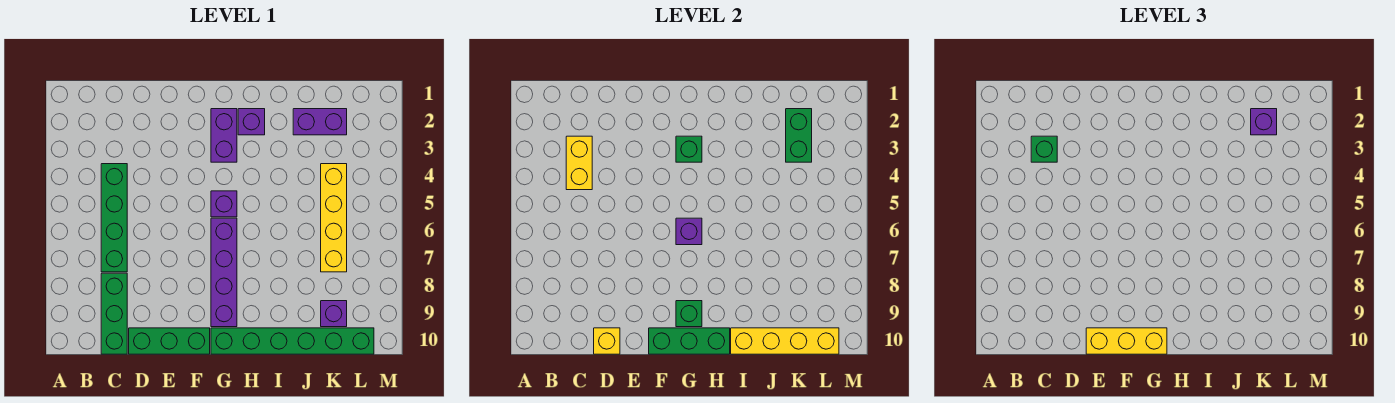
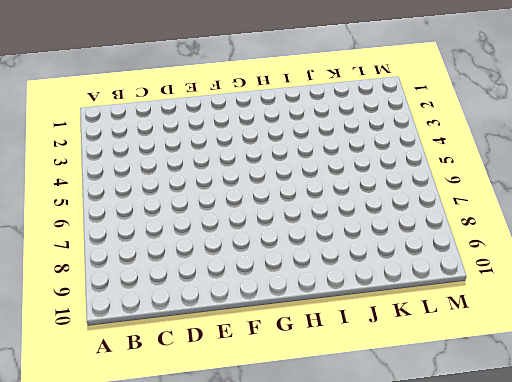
none -> green 1x4 brick [101,164,127,272]
none -> green 1x3 brick [101,273,127,354]
none -> green 1x3 brick [129,328,210,354]

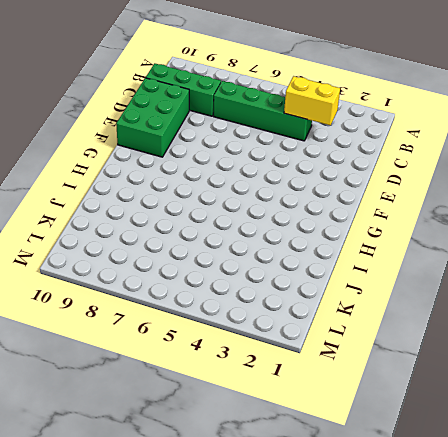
green 2x3 brick [116,78,189,157] -> green 1x3 brick [129,328,210,354]
none -> purple 1x2 brick [211,109,237,162]
none -> purple 1x1 brick [211,191,237,217]
none -> purple 1x4 brick [211,218,237,327]

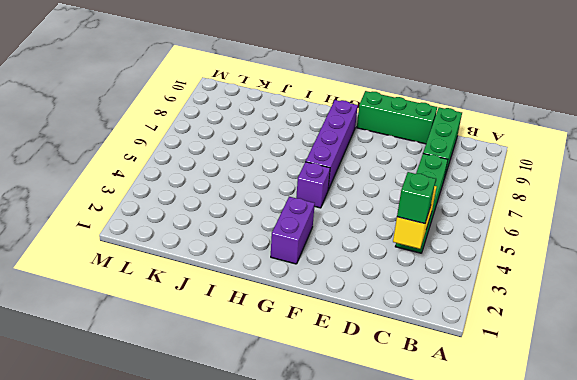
none -> green 1x6 brick [211,328,374,354]
none -> purple 1x1 brick [238,109,265,135]
none -> purple 1x2 brick [293,109,347,135]

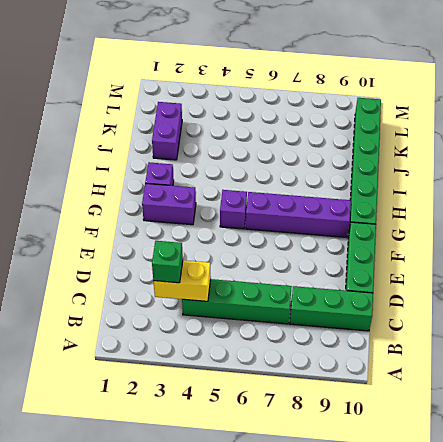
none -> yellow 1x4 brick [321,164,347,272]
none -> purple 1x1 brick [321,301,347,327]
none -> yellow 1x1 brick [594,328,620,354]

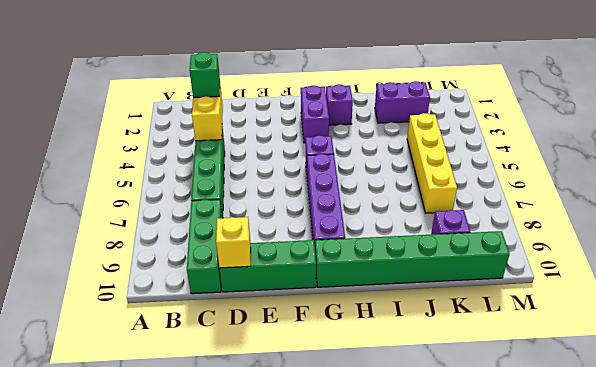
none -> green 1x3 brick [649,328,730,354]
none -> green 1x1 brick [676,136,702,162]
none -> purple 1x1 brick [676,218,702,245]

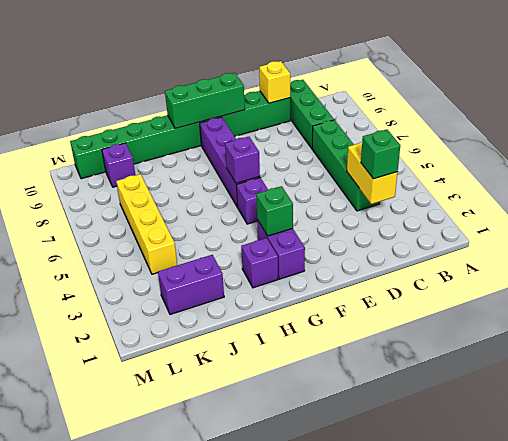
none -> green 1x1 brick [676,301,702,327]
none -> yellow 1x4 brick [731,328,839,354]
none -> green 1x2 brick [786,109,812,162]

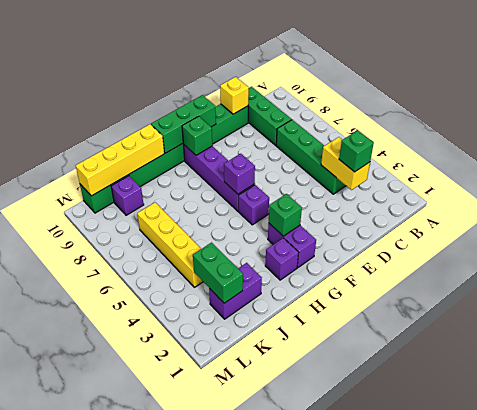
none -> yellow 1x3 brick [1086,328,1167,354]
none -> purple 1x1 brick [1251,109,1277,135]

